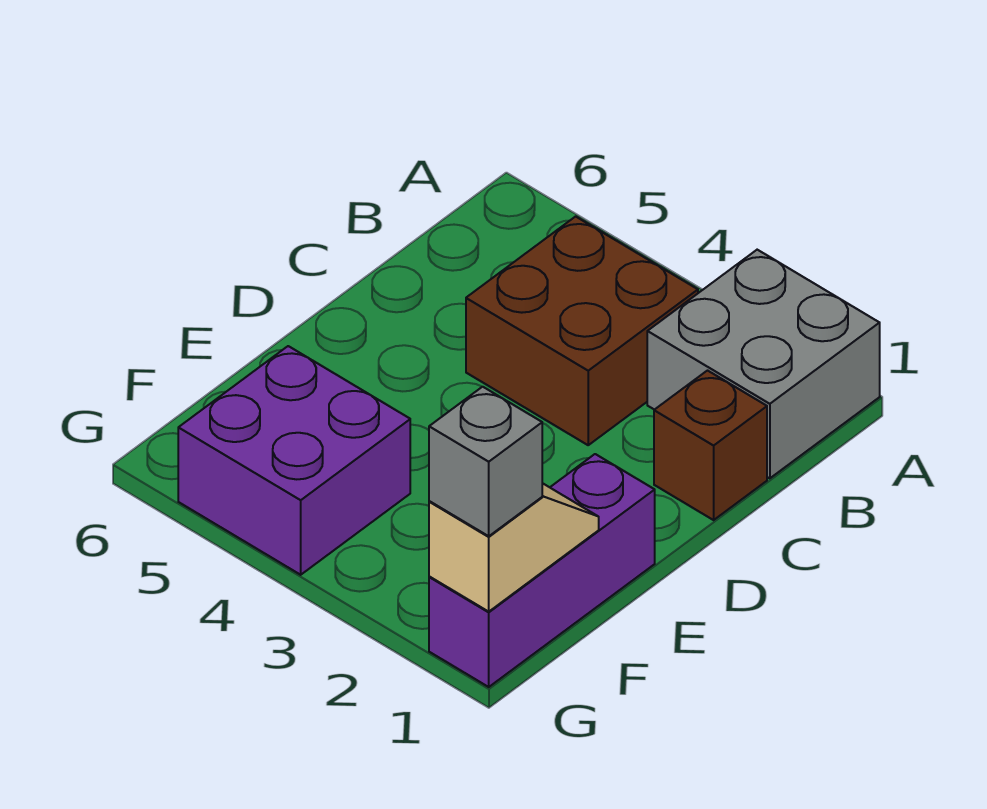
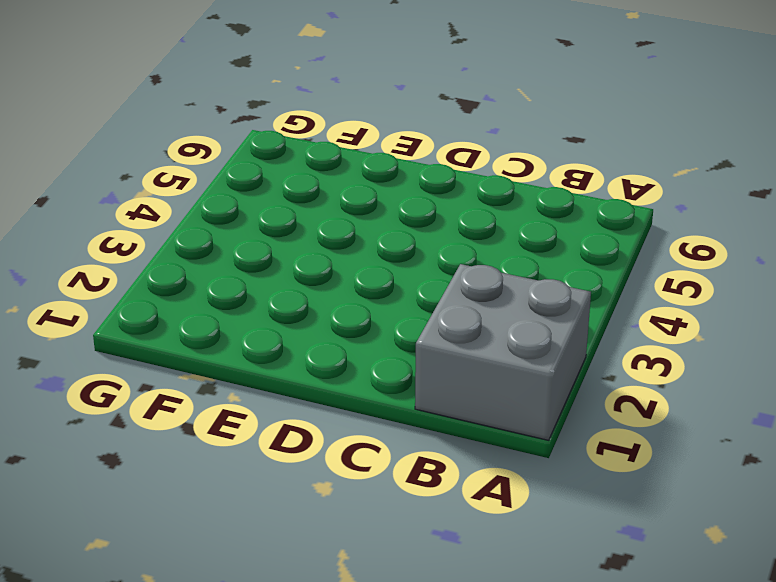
none -> brown 2x2 brick [466,216,698,445]
none -> brown 1x1 brick [654,371,767,520]

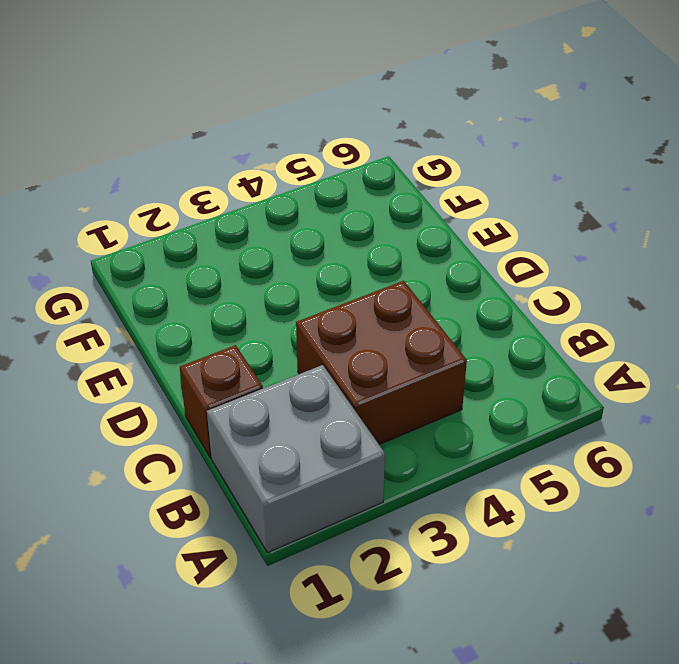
none -> purple 1x3 brick [429,454,655,687]
none -> purple 2x2 brick [178,346,410,575]

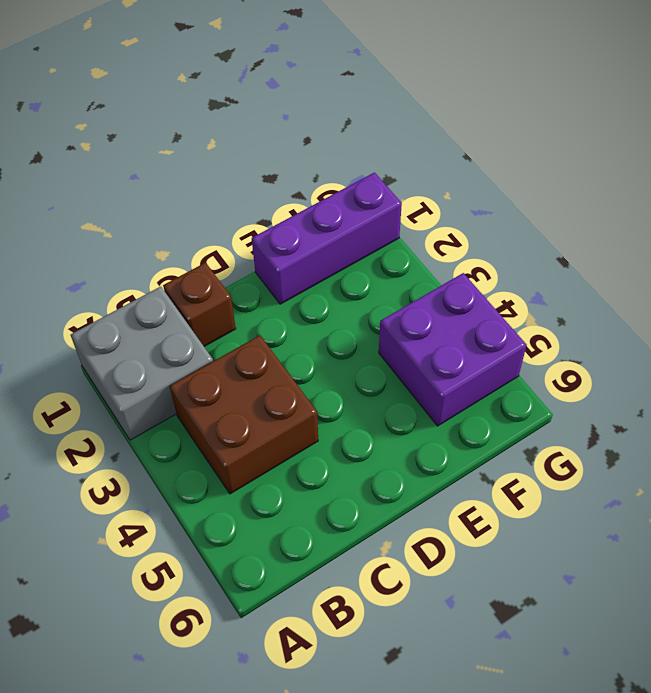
none -> tan 1x2 slope [429,483,599,612]
none -> grey 1x1 brick [429,387,542,536]

